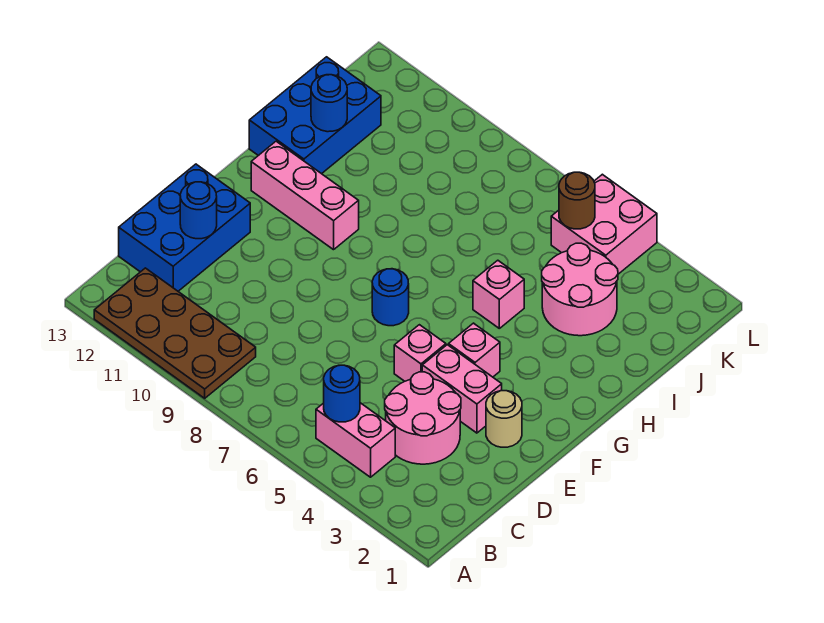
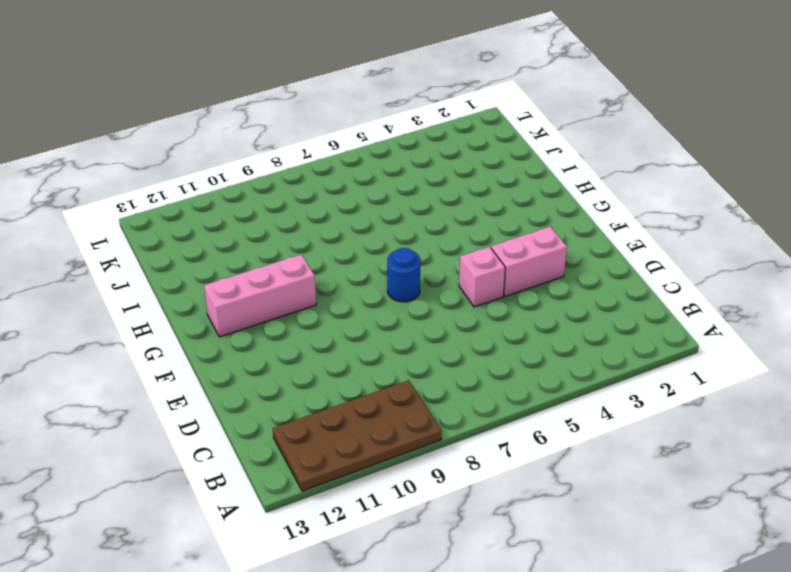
none -> pink 1x2 brick [316,403,395,477]
none -> pink 2x2 round brick [385,372,461,464]
none -> blue 2x3 brick [119,164,250,291]

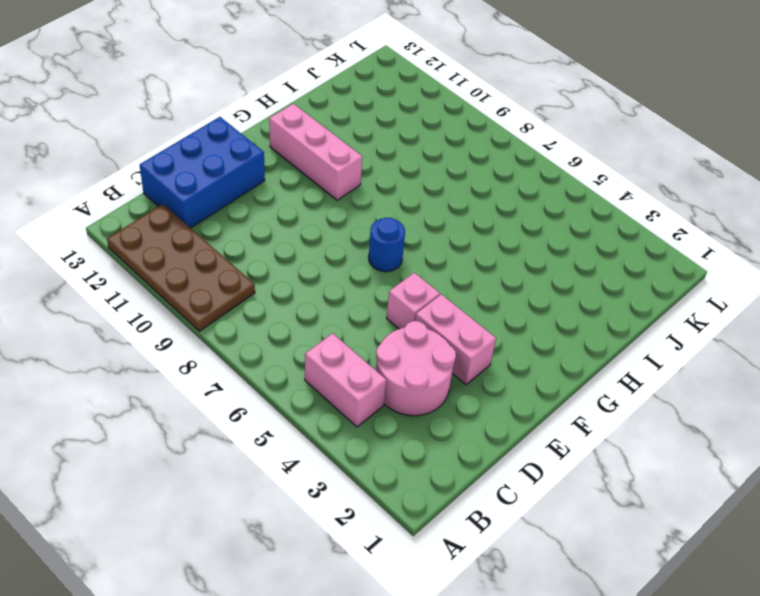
none -> tan 1x1 round brick [486,391,522,447]
none -> pink 1x1 brick [449,323,500,377]
none -> pink 1x1 brick [473,260,524,328]

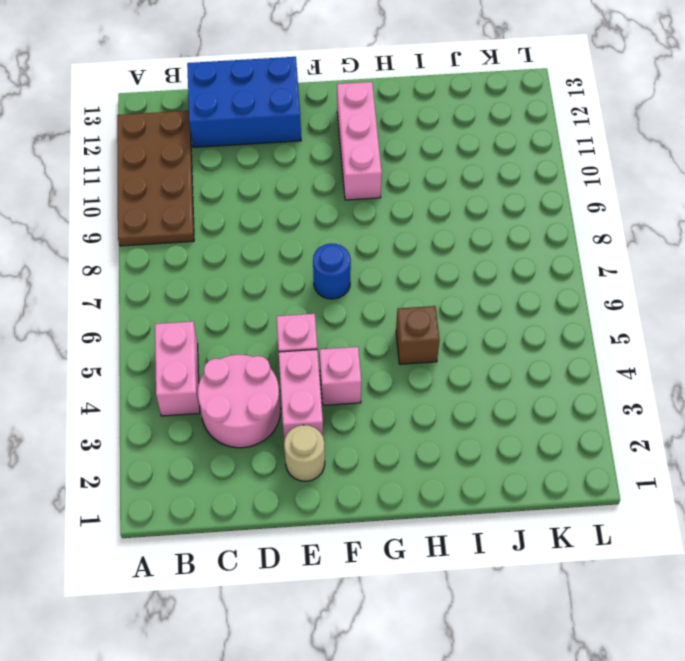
brown 1x1 brick [396,306,440,364] -> pink 1x1 brick [473,260,524,328]
none -> blue 2x3 brick [249,57,381,174]
none -> pink 2x2 round brick [542,243,618,336]
none -> pink 2x2 brick [551,174,657,274]

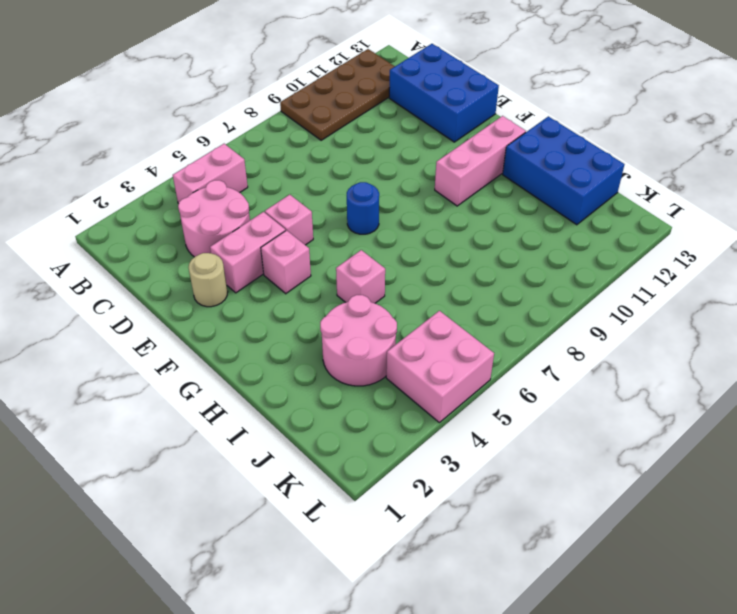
none -> blue 1x1 round brick [324,365,360,422]
none -> blue 1x1 round brick [180,182,217,239]
none -> blue 1x1 round brick [311,75,347,132]

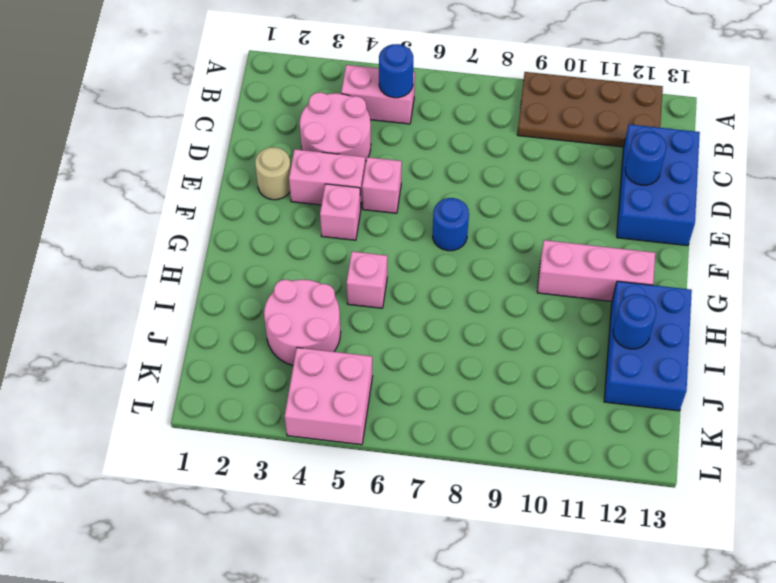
none -> brown 1x1 round brick [559,172,595,229]

